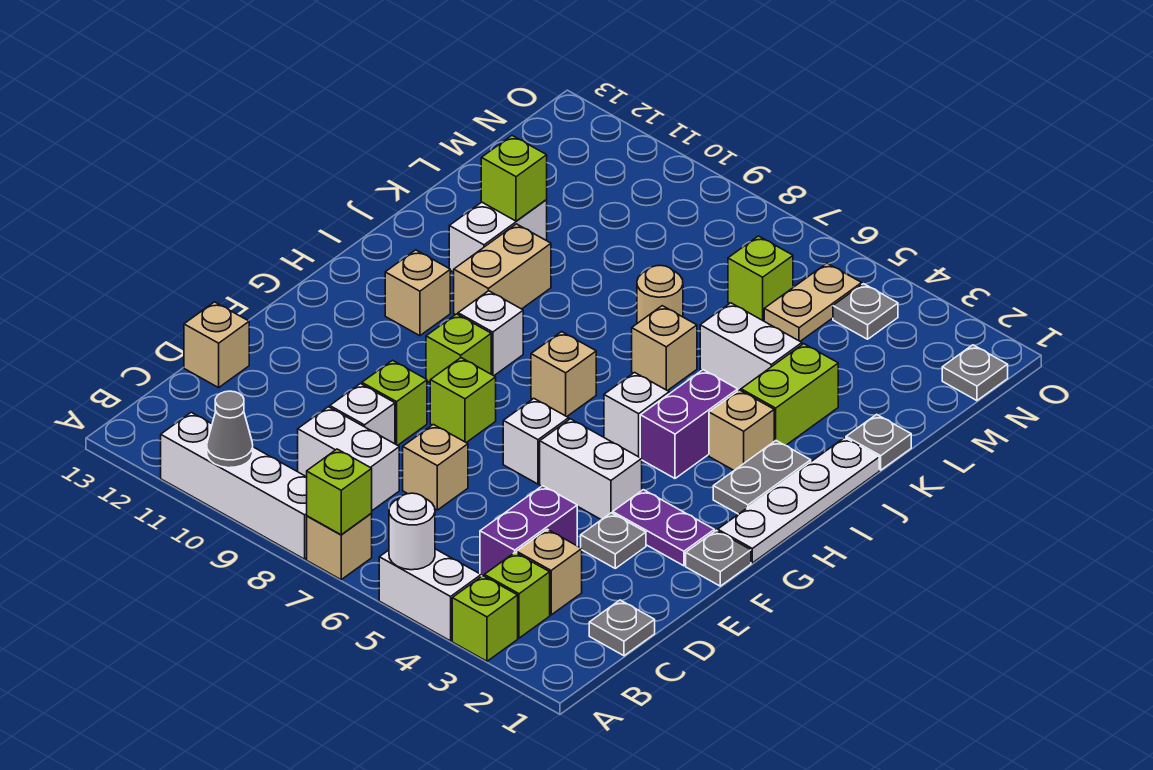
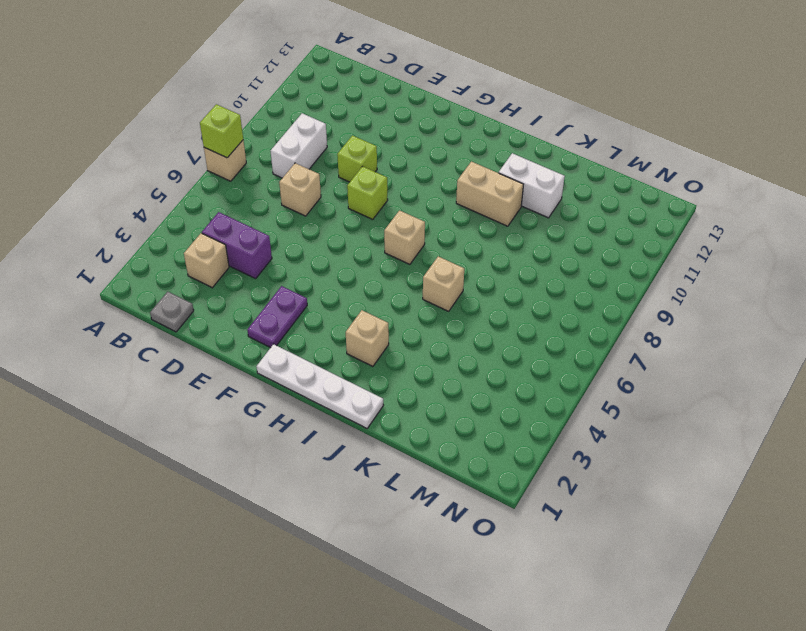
none -> lime 1x1 brick [452,576,518,661]
none -> white 1x2 brick [379,549,481,641]
none -> white 1x4 brick [161,412,307,559]
none -> lime 1x1 brick [484,553,550,638]

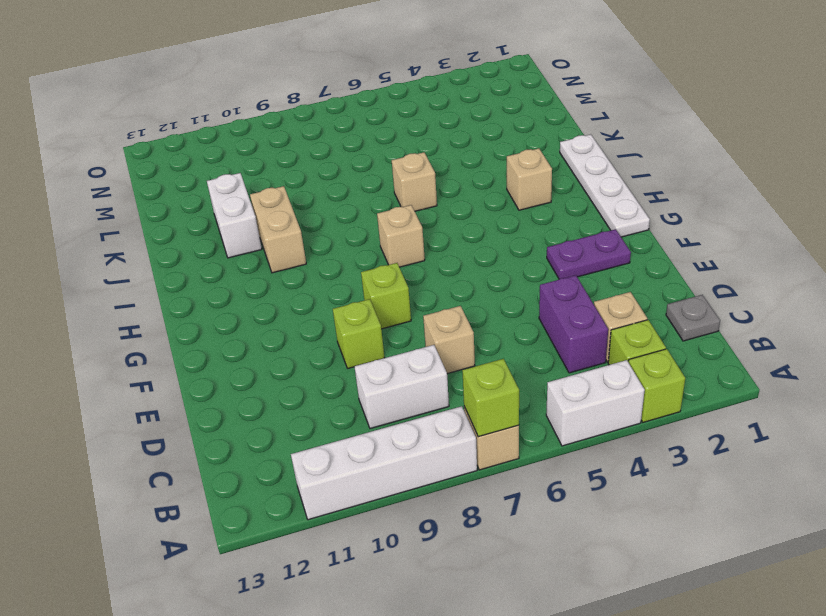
none -> white 1x1 brick [330,384,395,444]
none -> tan 1x1 brick [184,302,249,388]
none -> grey 1x1 plate [581,513,646,568]
none -> grey 1x1 plate [686,530,751,586]

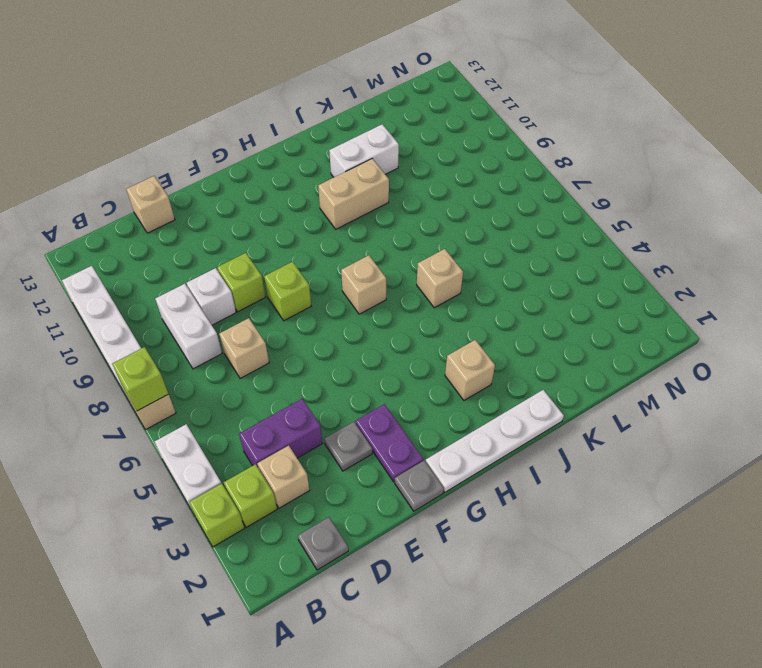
none -> white 1x2 brick [540,419,642,520]
none -> white 1x1 brick [503,399,569,484]
none -> lime 1x1 brick [426,314,491,382]
none -> grey 1x2 plate [713,441,811,514]

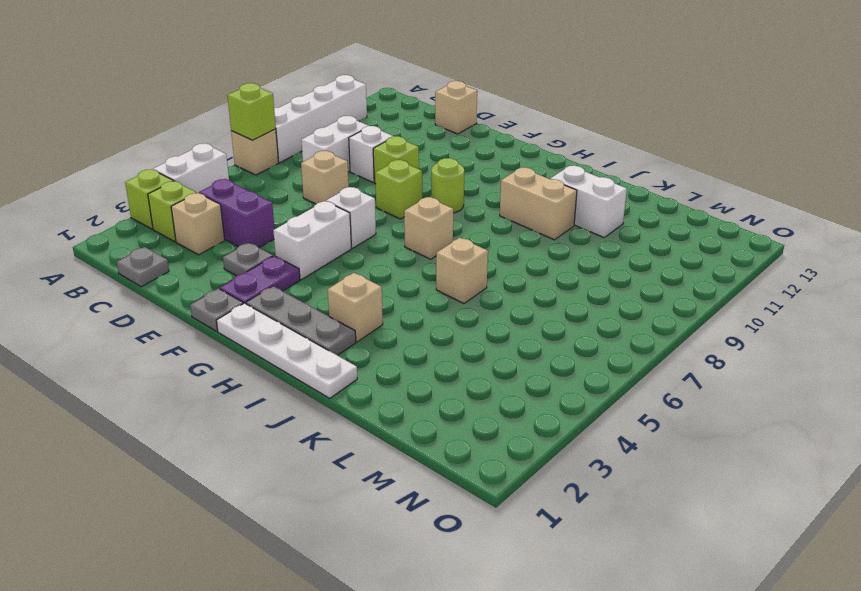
grey 1x3 plate [246,286,356,355] -> grey 1x2 plate [713,441,811,514]
lime 1x1 round brick [431,158,464,213] -> lime 1x1 brick [426,314,491,382]
none -> purple 1x2 brick [640,370,738,478]
none -> white 1x1 brick [604,372,669,457]
none -> white 1x1 brick [458,291,523,376]
none -> tan 1x1 brick [385,250,450,336]

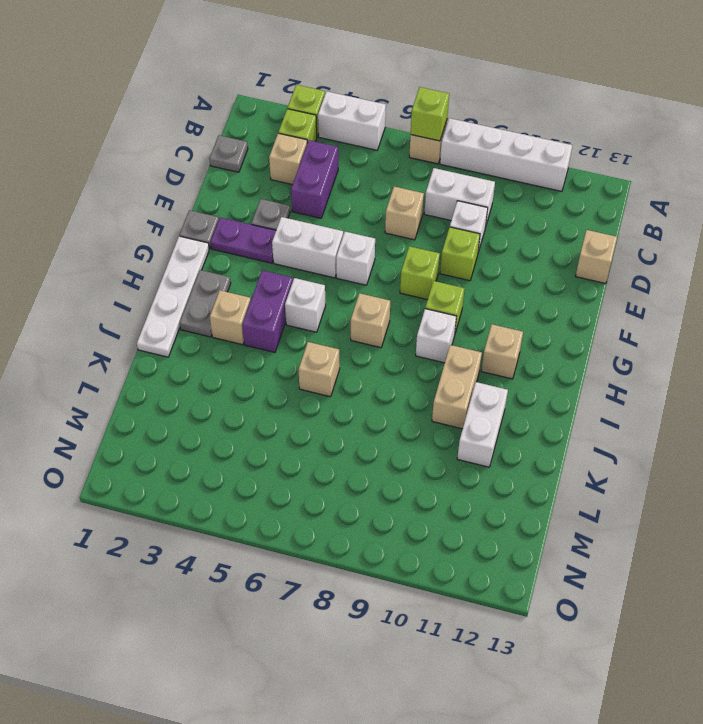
none -> lime 1x2 brick [741,344,838,445]
none -> grey 1x1 plate [846,414,911,470]
none -> white 1x2 brick [700,303,802,391]
none -> tan 1x1 round brick [637,265,683,323]

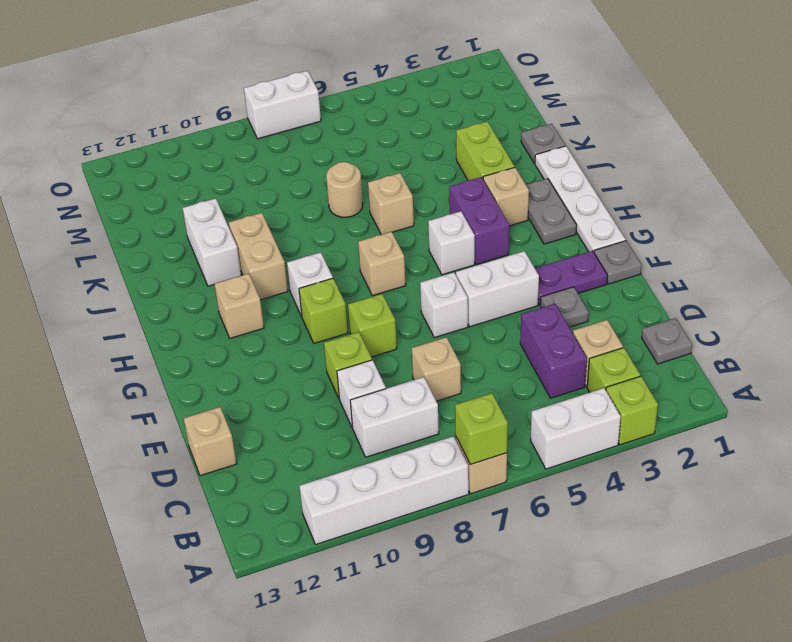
white 1x2 brick [244,71,321,139] -> white 1x2 brick moved to [700,303,802,391]
none -> tan 1x2 plate [764,263,862,341]
none -> lime 1x1 brick [728,236,793,321]
none -> grey 1x1 plate [942,345,1008,401]
none -> grey 1x1 plate [833,284,898,339]

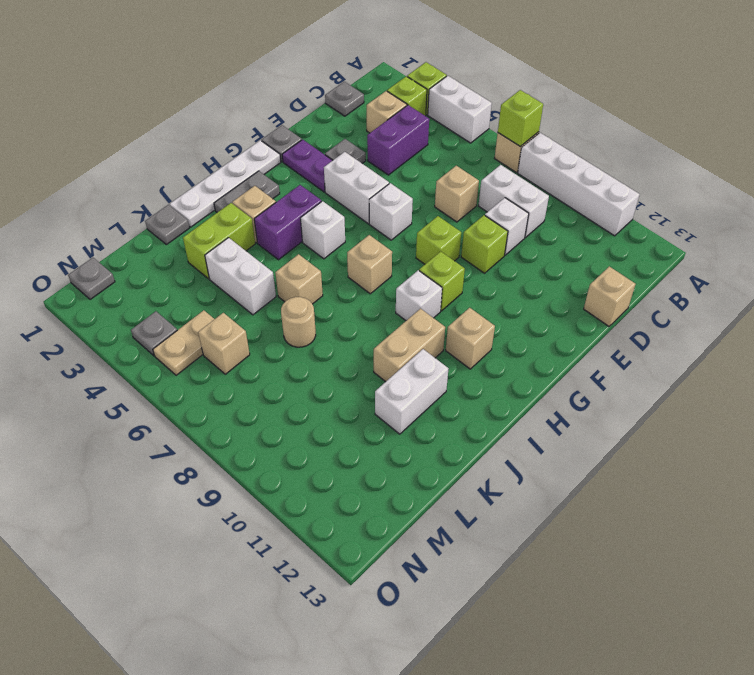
tan 1x1 brick [198,313,250,374] -> lime 1x1 brick [728,236,793,321]
none -> white 1x1 round brick [389,493,435,570]
none -> grey 1x1 cone [207,391,253,468]
none -> lime 1x1 brick [481,136,547,221]

